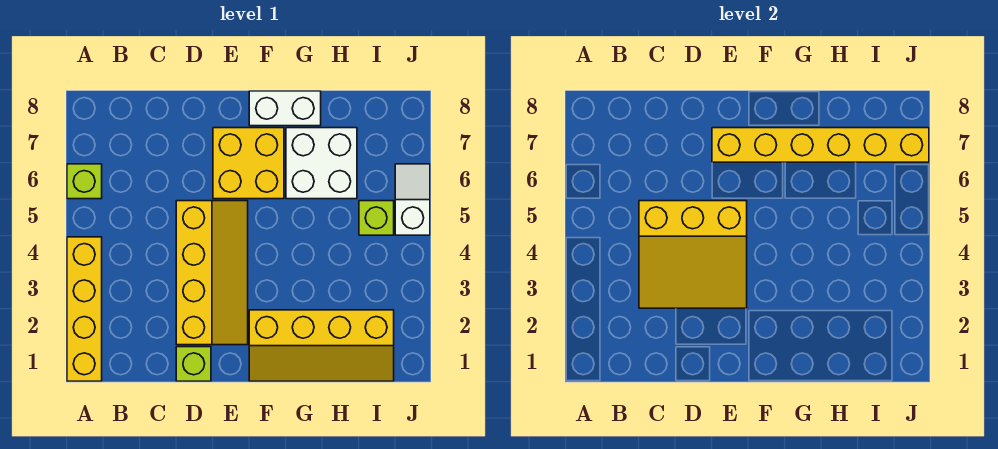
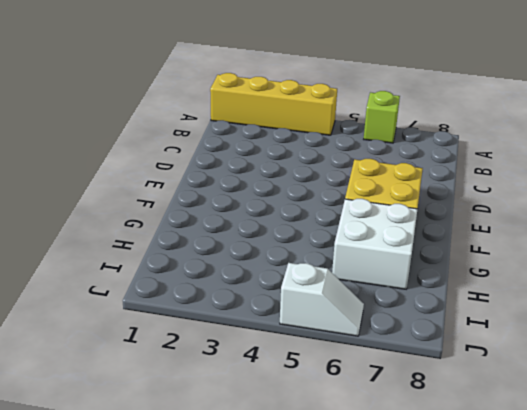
none -> lime 1x1 brick [176,347,211,381]
none -> yellow 2x4 slope [176,201,248,345]
none -> yellow 2x4 slope [249,310,394,381]

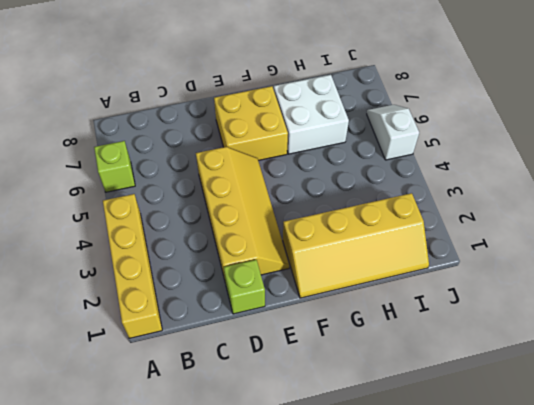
none -> white 1x2 brick [249,91,321,126]
none -> lime 1x1 brick [359,201,394,235]
none -> yellow 3x3 slope [639,201,747,308]

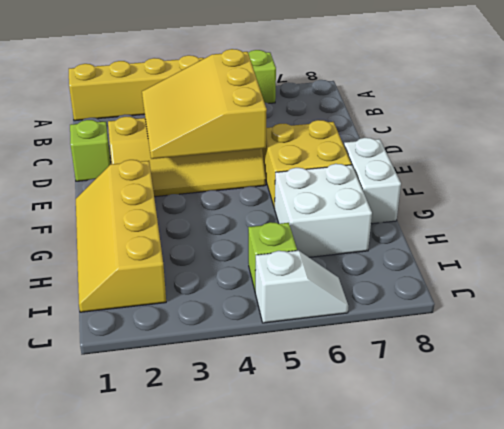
none -> yellow 1x6 brick [712,128,929,162]

